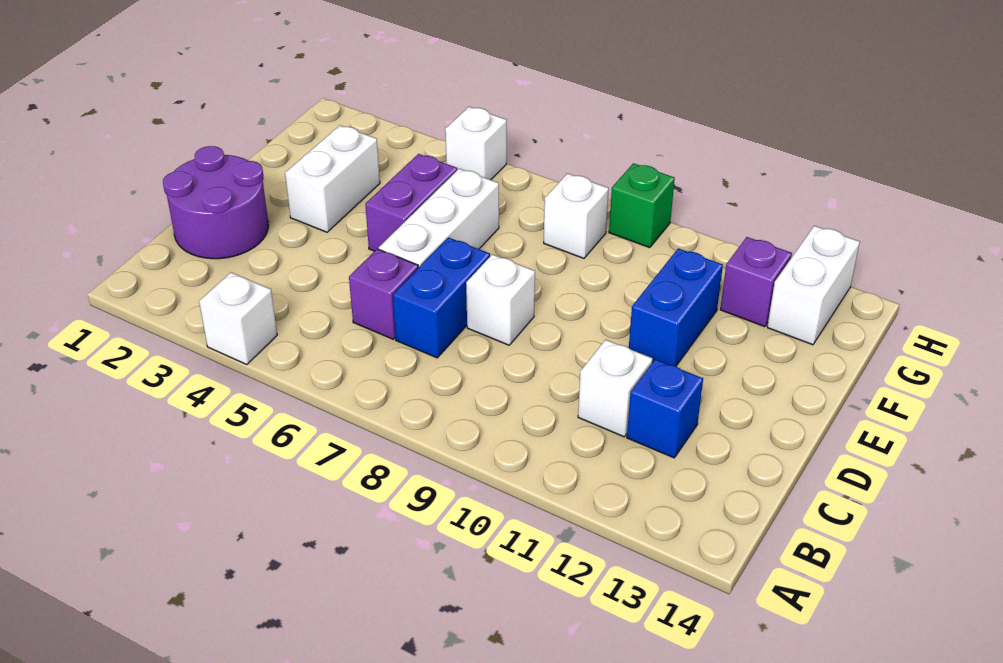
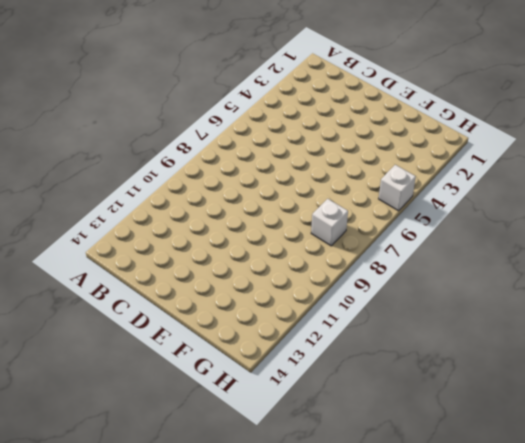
none -> white 1x1 brick [199,272,277,365]
none -> purple 2x2 round brick [163,146,269,259]
none -> purple 1x1 brick [349,249,418,339]

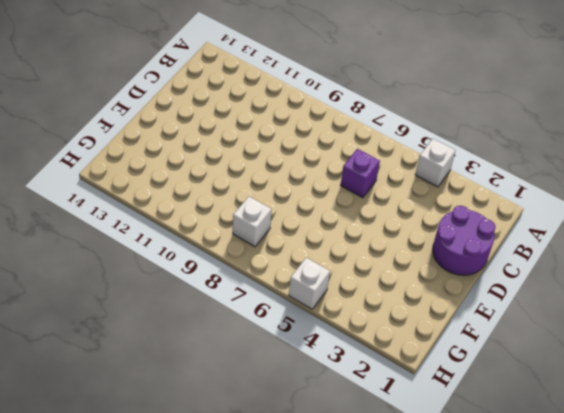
none -> blue 1x2 brick [393,238,490,358]
none -> white 1x1 brick [578,340,653,437]
none -> blue 1x1 brick [627,359,703,458]

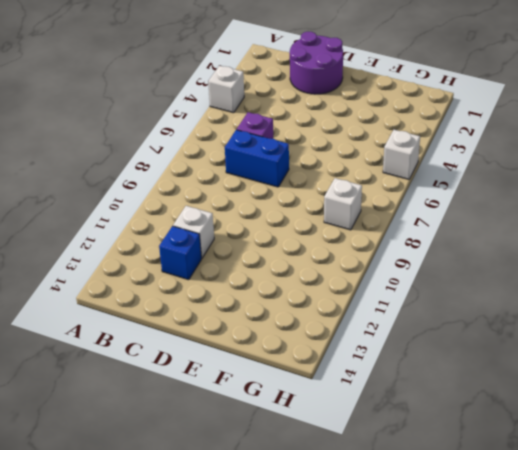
none -> white 1x3 brick [379,169,499,268]
none -> white 1x1 brick [466,254,535,345]
none -> white 1x2 brick [285,125,380,232]

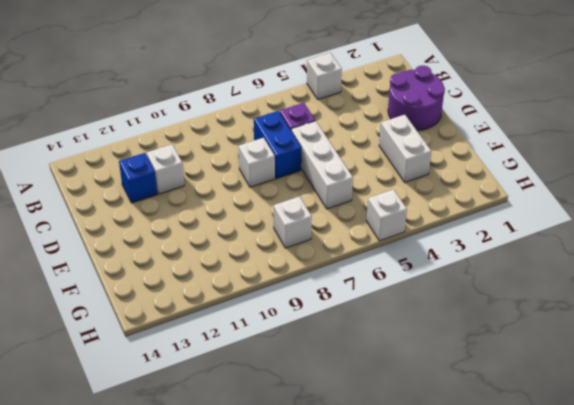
none -> purple 1x2 brick [365,154,457,251]
none -> blue 1x2 brick [629,248,723,366]
none -> purple 1x1 brick [720,237,792,327]

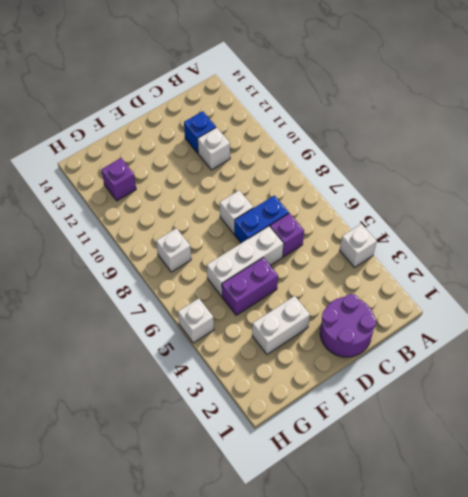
none -> blue 1x2 brick [629,248,723,366]
none -> white 1x2 brick [767,226,860,345]
none -> green 1x1 brick [609,163,675,248]

